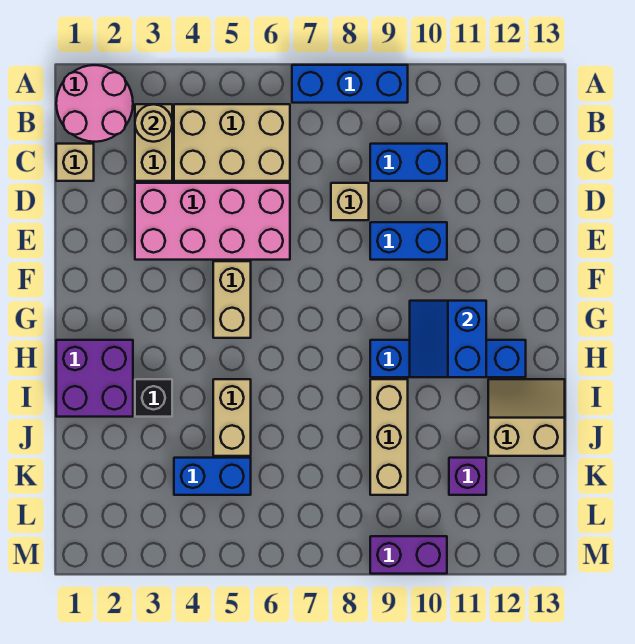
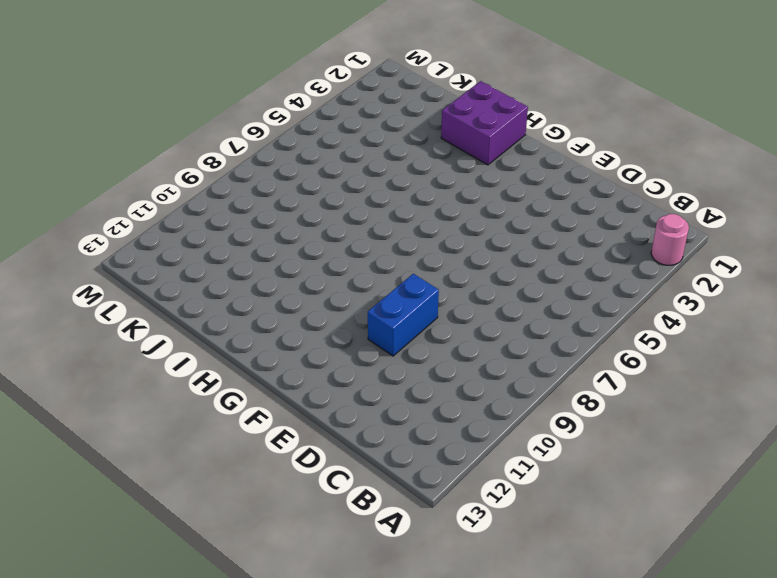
pink 1x1 round brick [651,214,689,265] -> pink 2x2 round brick [56,65,133,142]
none -> blue 1x3 brick [292,65,408,103]
none -> tan 1x2 brick [135,104,172,181]
none -> tan 2x3 brick [174,104,290,181]

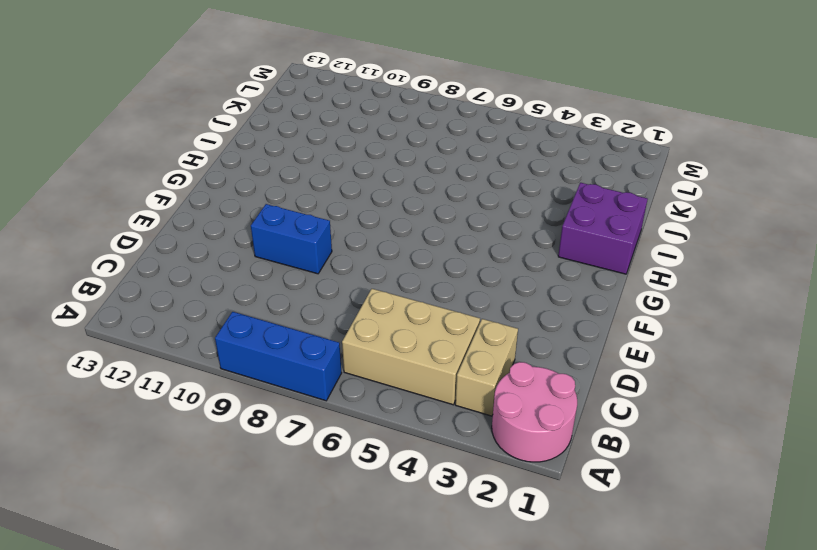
none -> tan 1x1 brick [56,144,94,181]
none -> blue 1x2 brick [370,144,447,181]
none -> pink 2x4 brick [135,183,290,260]

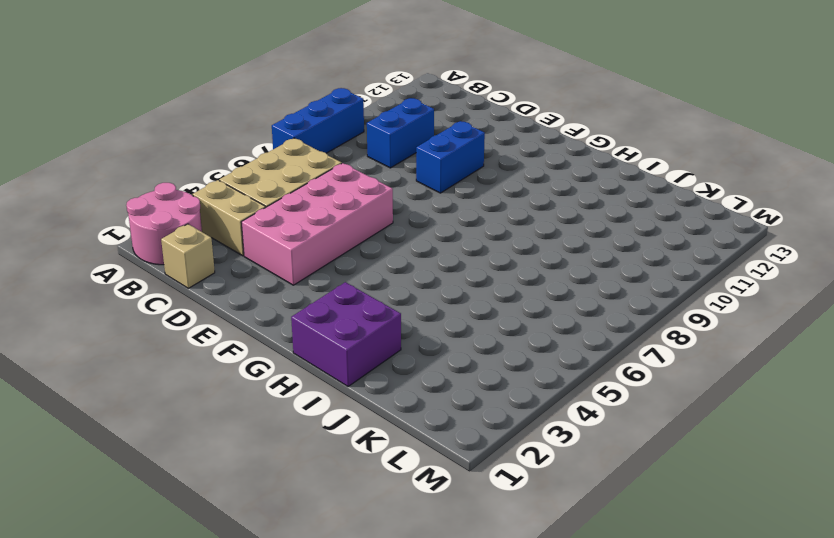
none -> tan 1x1 brick [331,183,369,220]
none -> tan 1x2 brick [213,261,251,338]
none -> blue 1x4 brick [370,340,526,377]

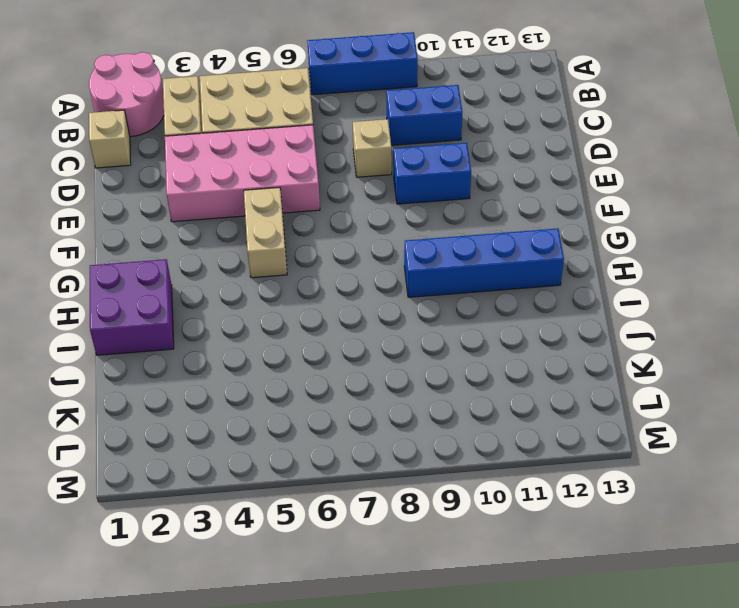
none -> black 1x1 brick [135,379,172,417]
none -> tan 1x2 brick [213,379,251,456]
none -> tan 1x3 brick [370,379,408,495]

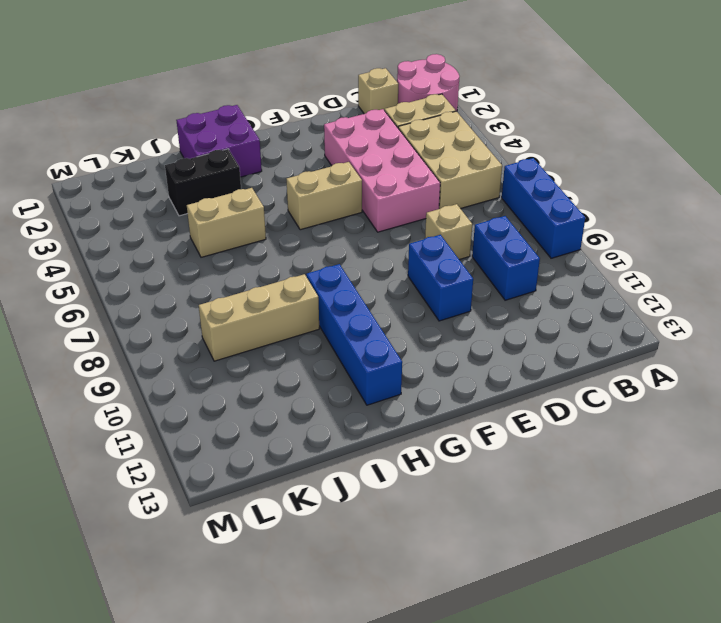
black 1x2 brick [165,149,241,216] -> black 1x1 brick [135,379,172,417]
none -> tan 2x2 slope [488,379,565,456]
none -> blue 1x2 brick [174,458,251,495]
none -> purple 1x1 brick [449,458,486,495]

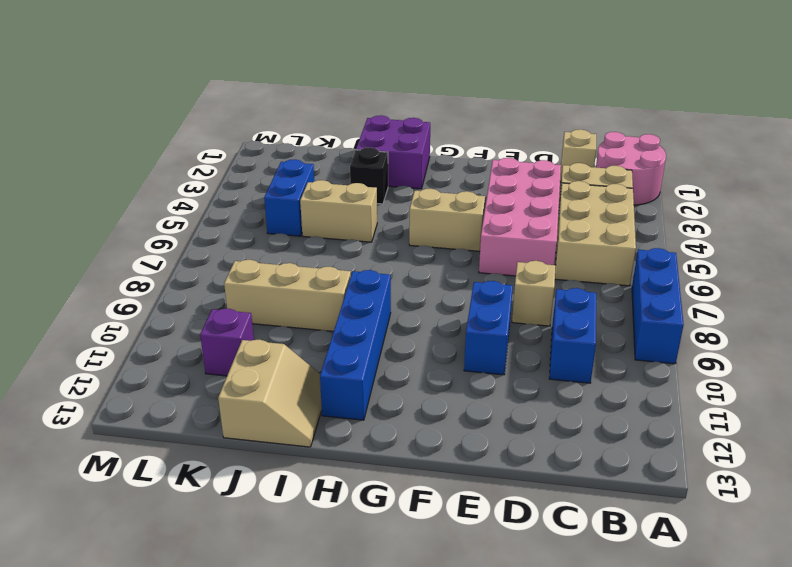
none -> purple 1x2 brick [370,536,447,574]
none -> tan 1x1 round brick [135,104,172,142]
none -> blue 2x2 slope [410,301,486,377]

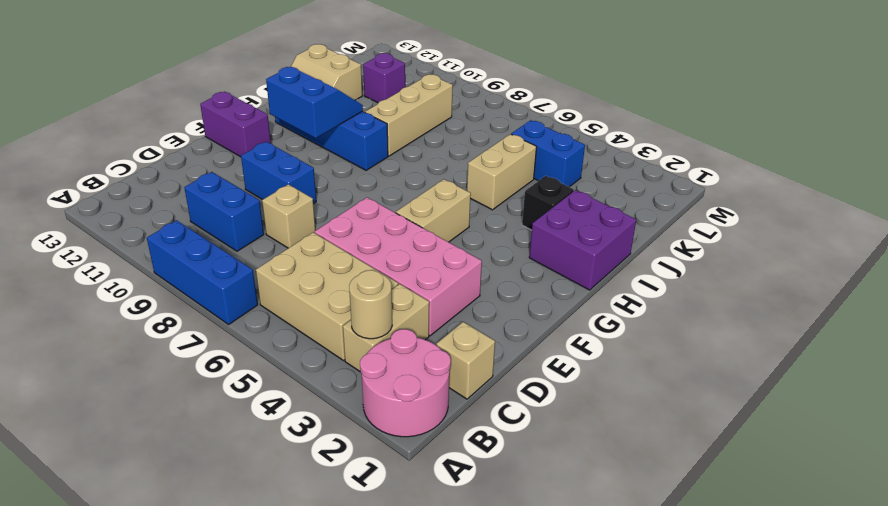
purple 1x2 brick [200,92,271,157] -> purple 1x2 brick moved to [370,536,447,574]
blue 2x2 slope [266,67,363,138] -> blue 2x2 slope turned to [410,301,486,377]

